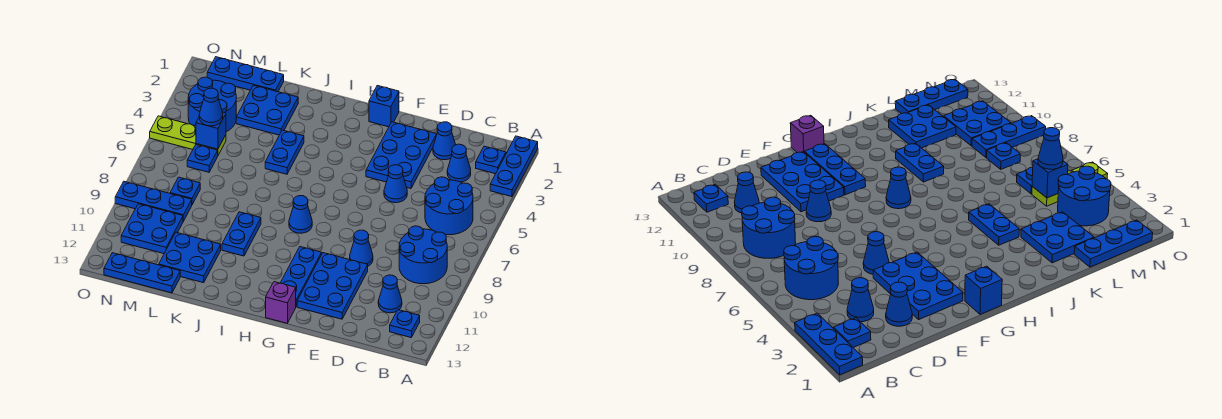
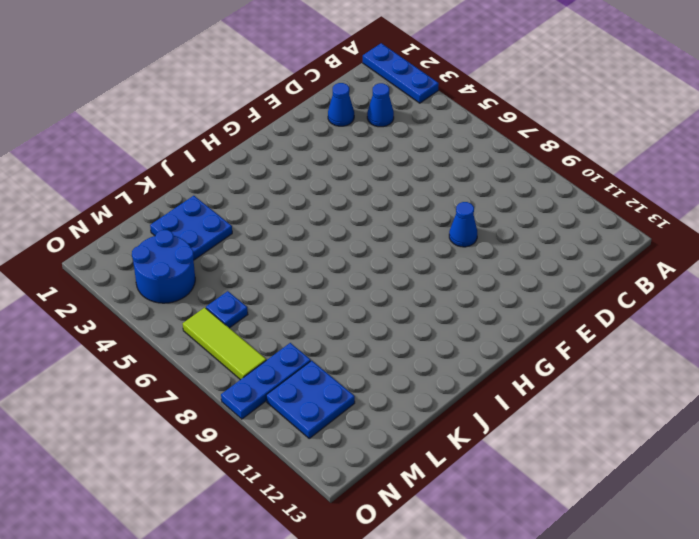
lime 1x3 tile [183,308,266,380] -> none
none -> blue 1x1 plate [476,146,506,174]
none -> blue 2x2 round brick [425,177,473,235]
none -> blue 2x2 round brick [399,226,447,284]
none -> blue 1x1 plate [390,310,420,337]

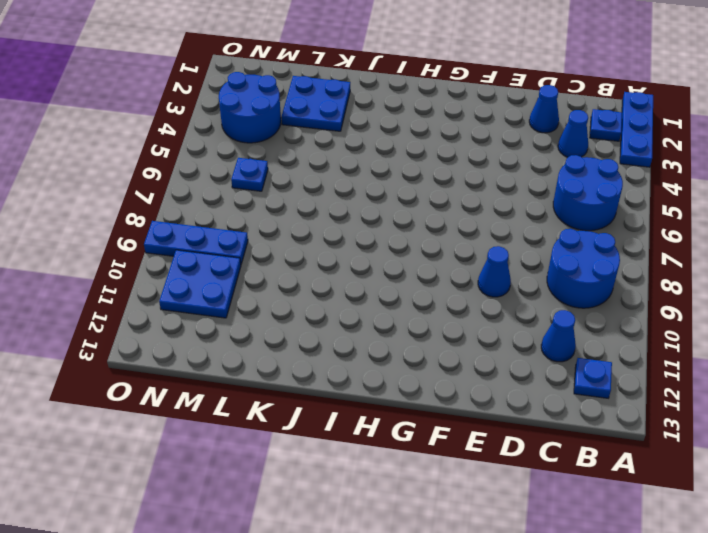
none -> blue 2x3 plate [366,122,437,188]
none -> blue 1x1 cone [384,165,407,203]
none -> blue 2x3 plate [297,253,368,319]
none -> blue 1x1 brick [369,86,399,127]

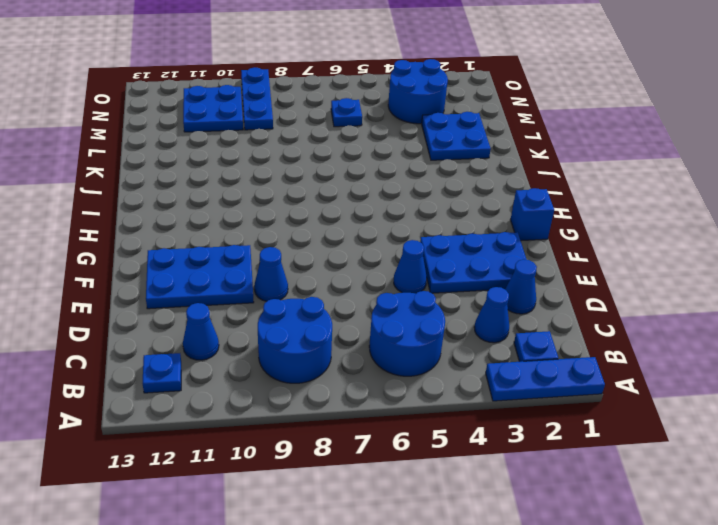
none -> blue 1x3 plate [281,247,322,306]
none -> purple 1x1 brick [266,282,296,323]
none -> blue 1x1 cone [289,196,312,233]
none -> blue 1x2 plate [265,130,304,174]

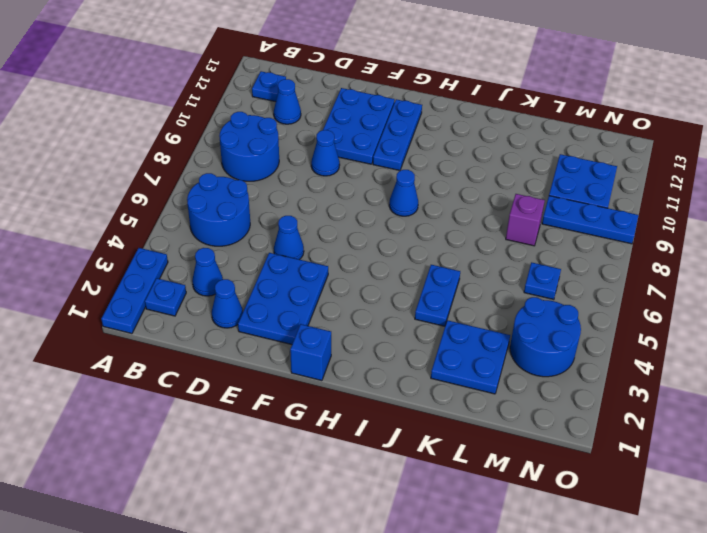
purple 1x1 brick [506,194,545,246] -> purple 1x1 brick moved to [266,282,296,323]
none -> blue 1x2 plate [222,212,261,256]
none -> blue 2x2 plate [159,232,221,283]
none -> blue 1x3 plate [207,57,284,92]
none -> blue 1x3 plate [104,253,180,293]

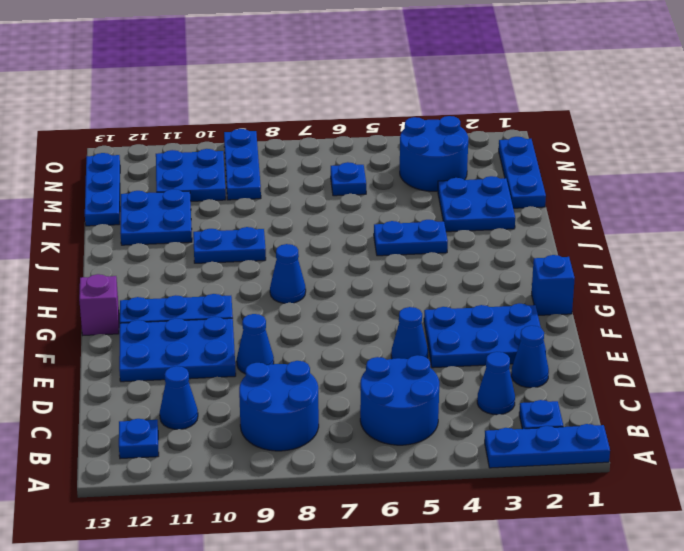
none -> lime 1x3 plate [150,116,226,155]
none -> blue 1x1 plate [170,177,200,205]
none -> blue 1x1 brick [196,112,226,149]
none -> blue 1x1 cone [199,88,223,126]

